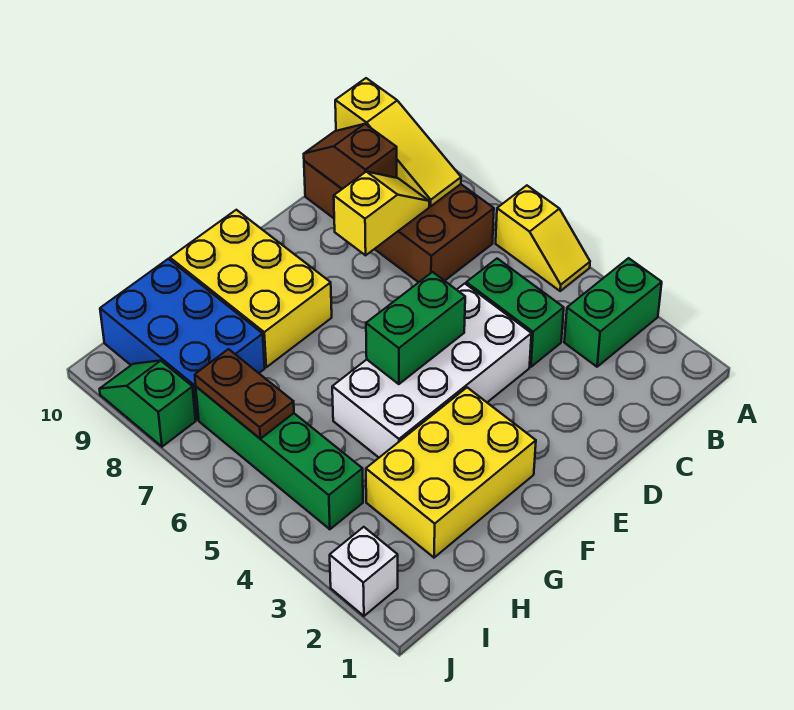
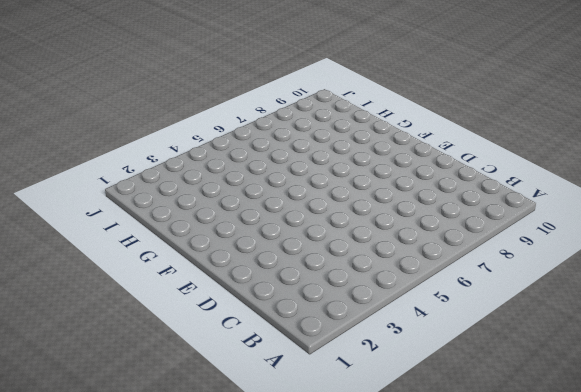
none -> green 1x2 brick [564,258,662,367]
none -> yellow 1x2 slope [496,186,590,291]
none -> brown 2x4 brick [304,161,494,282]

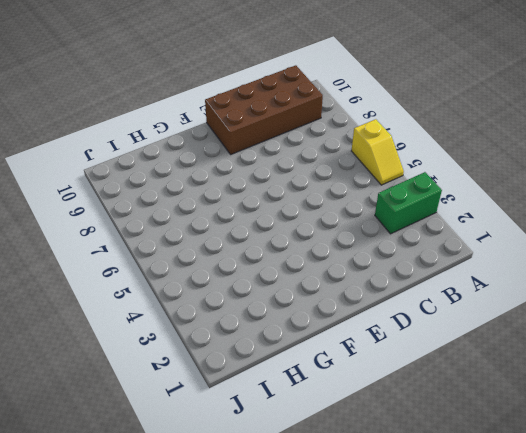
brown 2x4 brick [205,65,323,154] -> brown 2x4 brick turned to [304,161,494,282]
none -> green 1x2 brick [466,259,564,367]
none -> white 2x4 brick [332,284,531,457]
none -> yellow 2x3 brick [366,388,536,558]

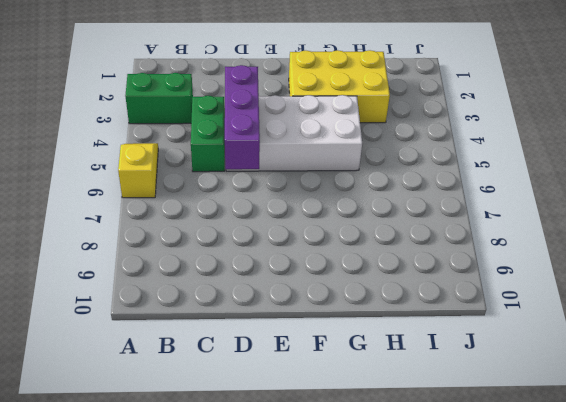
purple 1x3 brick [225,65,260,169] -> none
none -> brown 2x4 brick [304,161,494,282]
none -> yellow 2x3 brick [170,210,332,367]
none -> blue 2x3 brick [100,259,265,420]

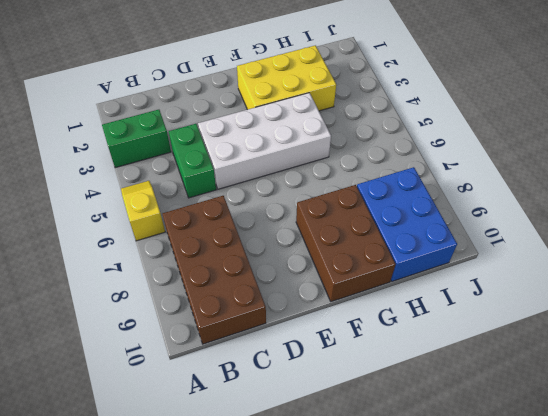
brown 2x3 brick [296,185,396,302] -> yellow 2x3 brick [170,210,332,367]
none -> green 1x4 brick [196,387,363,529]
none -> white 1x1 brick [330,527,398,616]
none -> green 1x2 slope [100,361,196,447]

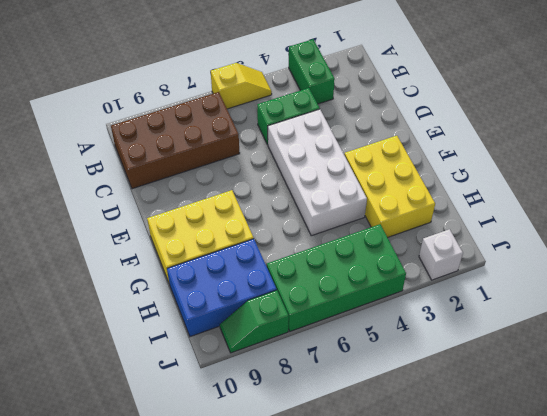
green 2x4 brick [267,224,406,331] -> green 1x4 brick [196,387,363,529]
none -> yellow 1x3 slope [335,78,461,206]
none -> yellow 1x2 slope [334,172,429,255]
none -> brown 1x2 slope [304,124,397,189]

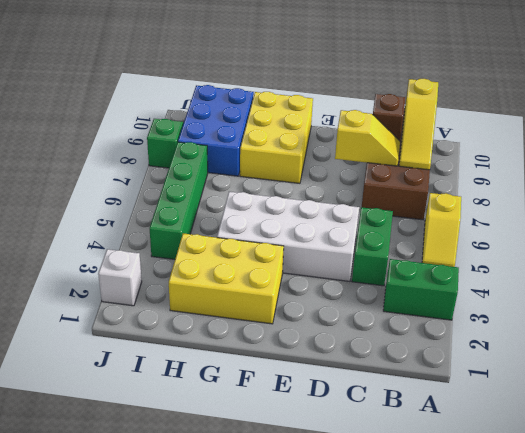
none -> green 1x2 brick [366,272,465,384]
none -> brown 1x2 plate [195,349,294,439]

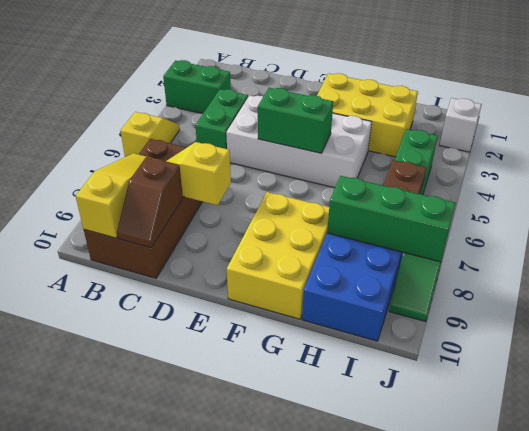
green 1x3 brick [327,176,456,262] -> none

